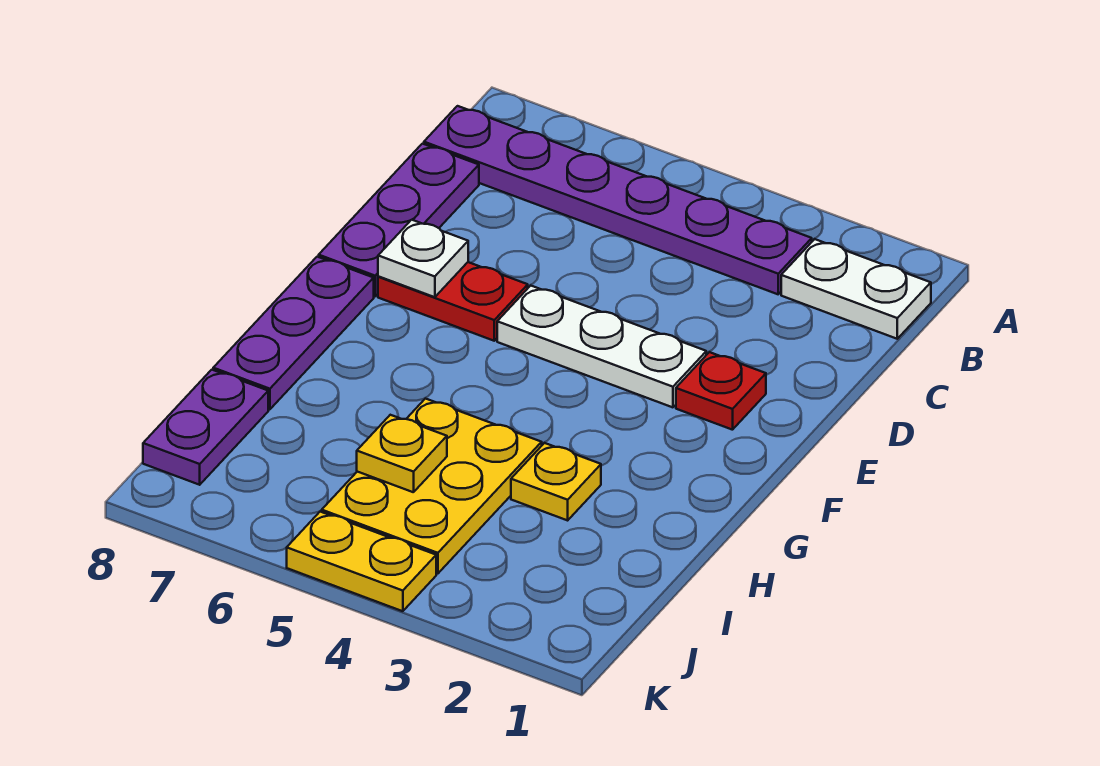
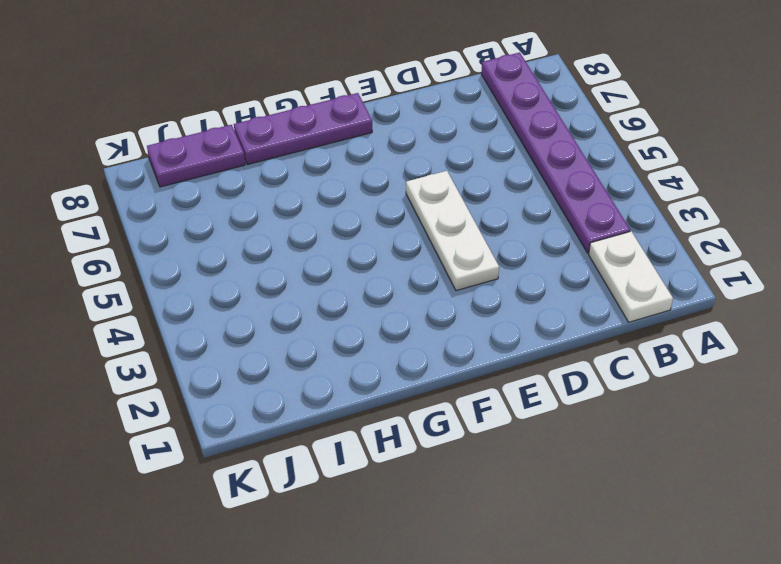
none -> purple 1x3 plate [319,144,479,296]
none -> red 1x1 plate [676,352,766,430]
none -> red 1x2 plate [378,262,528,341]

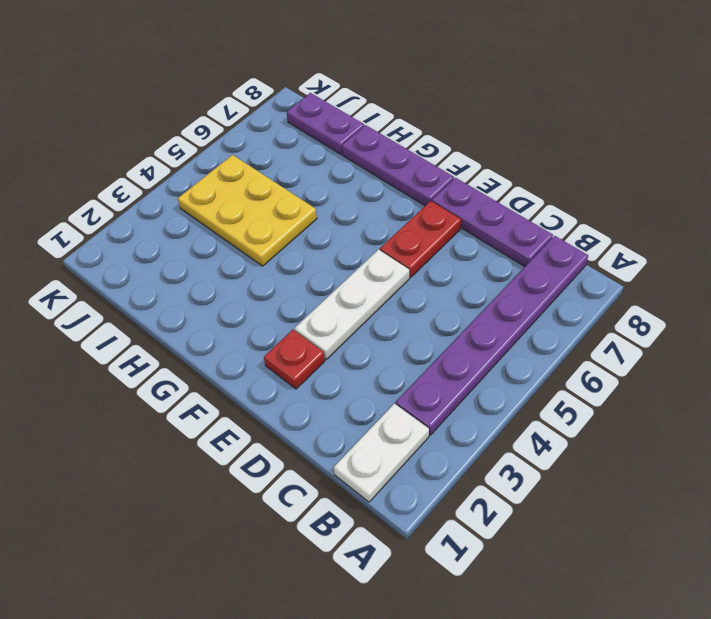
none -> yellow 1x1 plate [511,443,601,520]
none -> yellow 1x2 plate [287,512,436,611]
none -> white 1x1 plate [378,220,468,297]

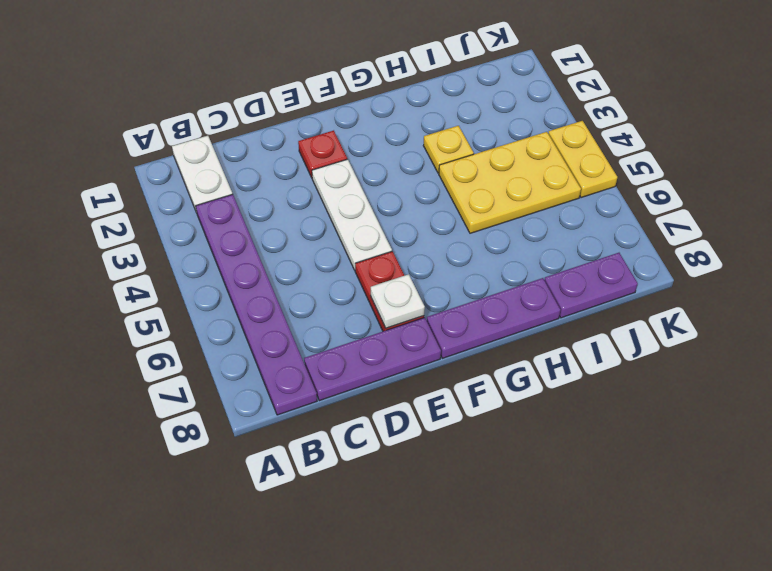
none -> yellow 1x1 plate [357,415,447,492]

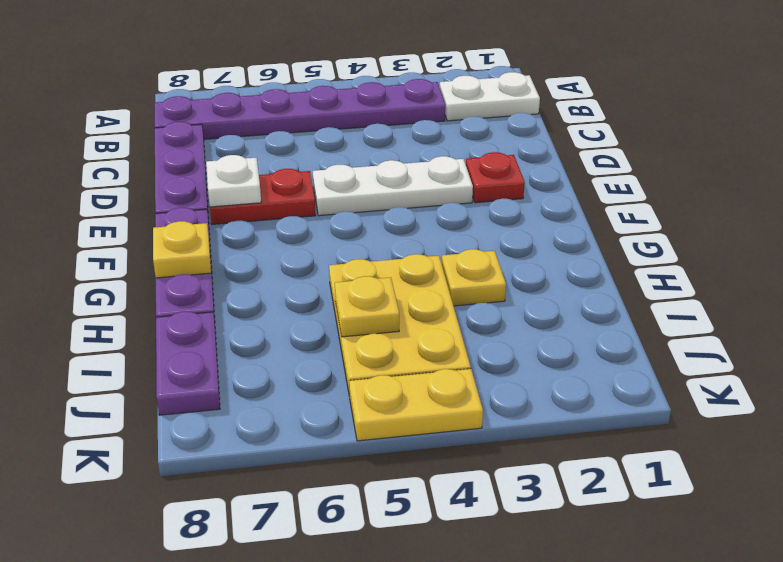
yellow 1x1 plate [153,221,211,278] -> none

